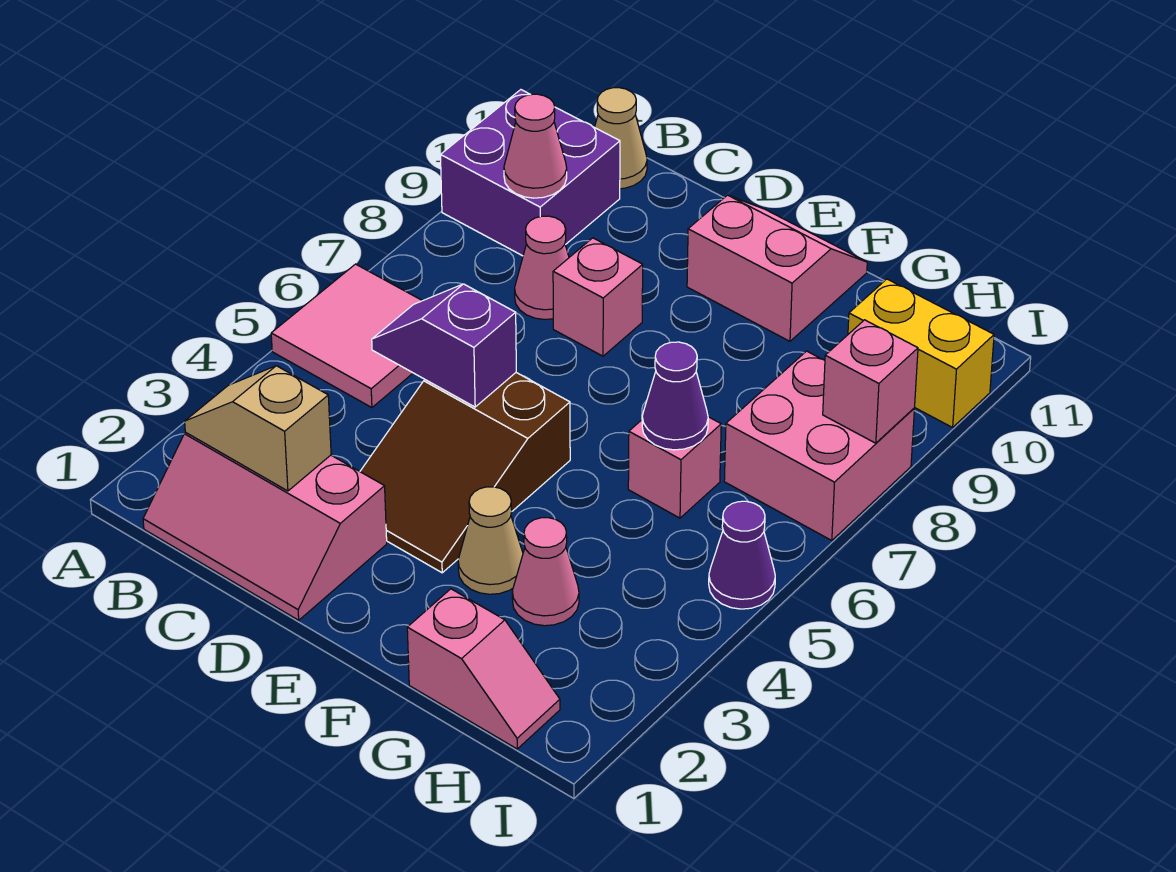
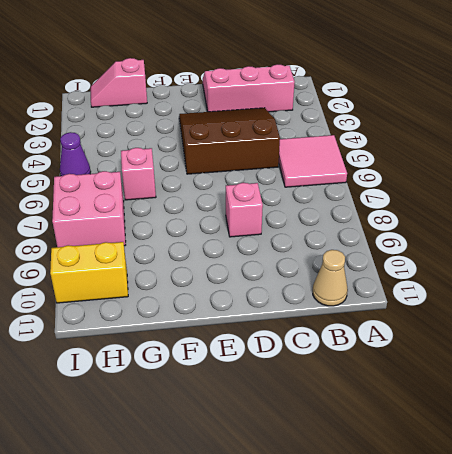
brown 3x3 slope [179,108,280,174] -> brown 2x3 slope [360,373,570,573]
none -> purple 2x2 brick [441,90,620,256]
none -> pink 1x1 cone [515,216,569,320]
none -> pink 2x2 slope [687,195,867,341]

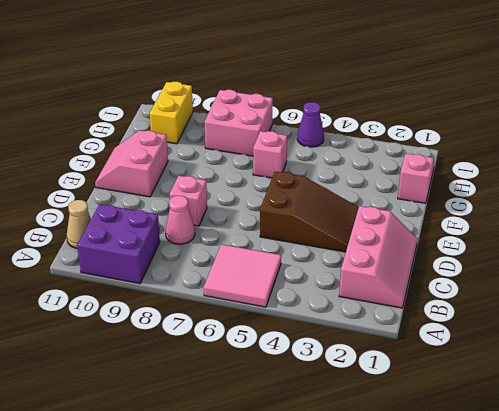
none -> tan 1x1 cone [458,487,523,594]
none -> pink 1x1 cone [512,518,579,626]
none -> tan 1x2 slope [185,366,331,491]

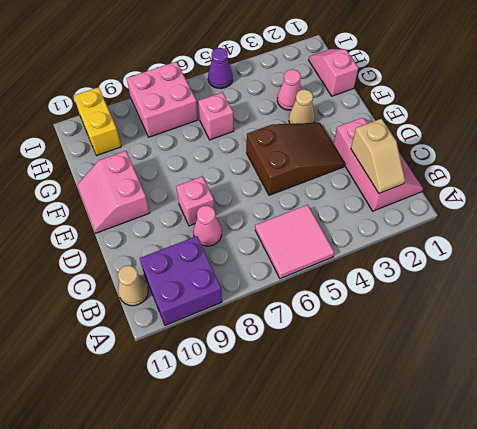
none -> pink 1x1 cone [504,94,567,198]
none -> purple 1x2 slope [372,284,516,407]
none -> purple 1x1 cone [642,342,708,450]

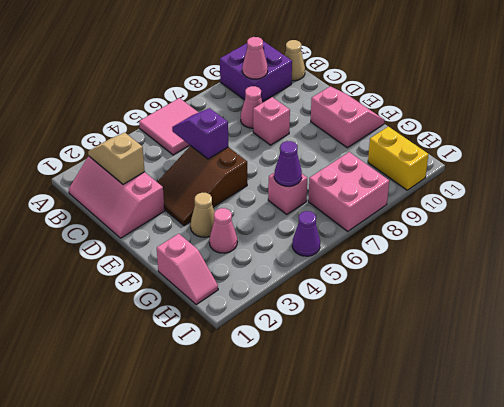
none -> pink 1x1 brick [823,320,918,443]

